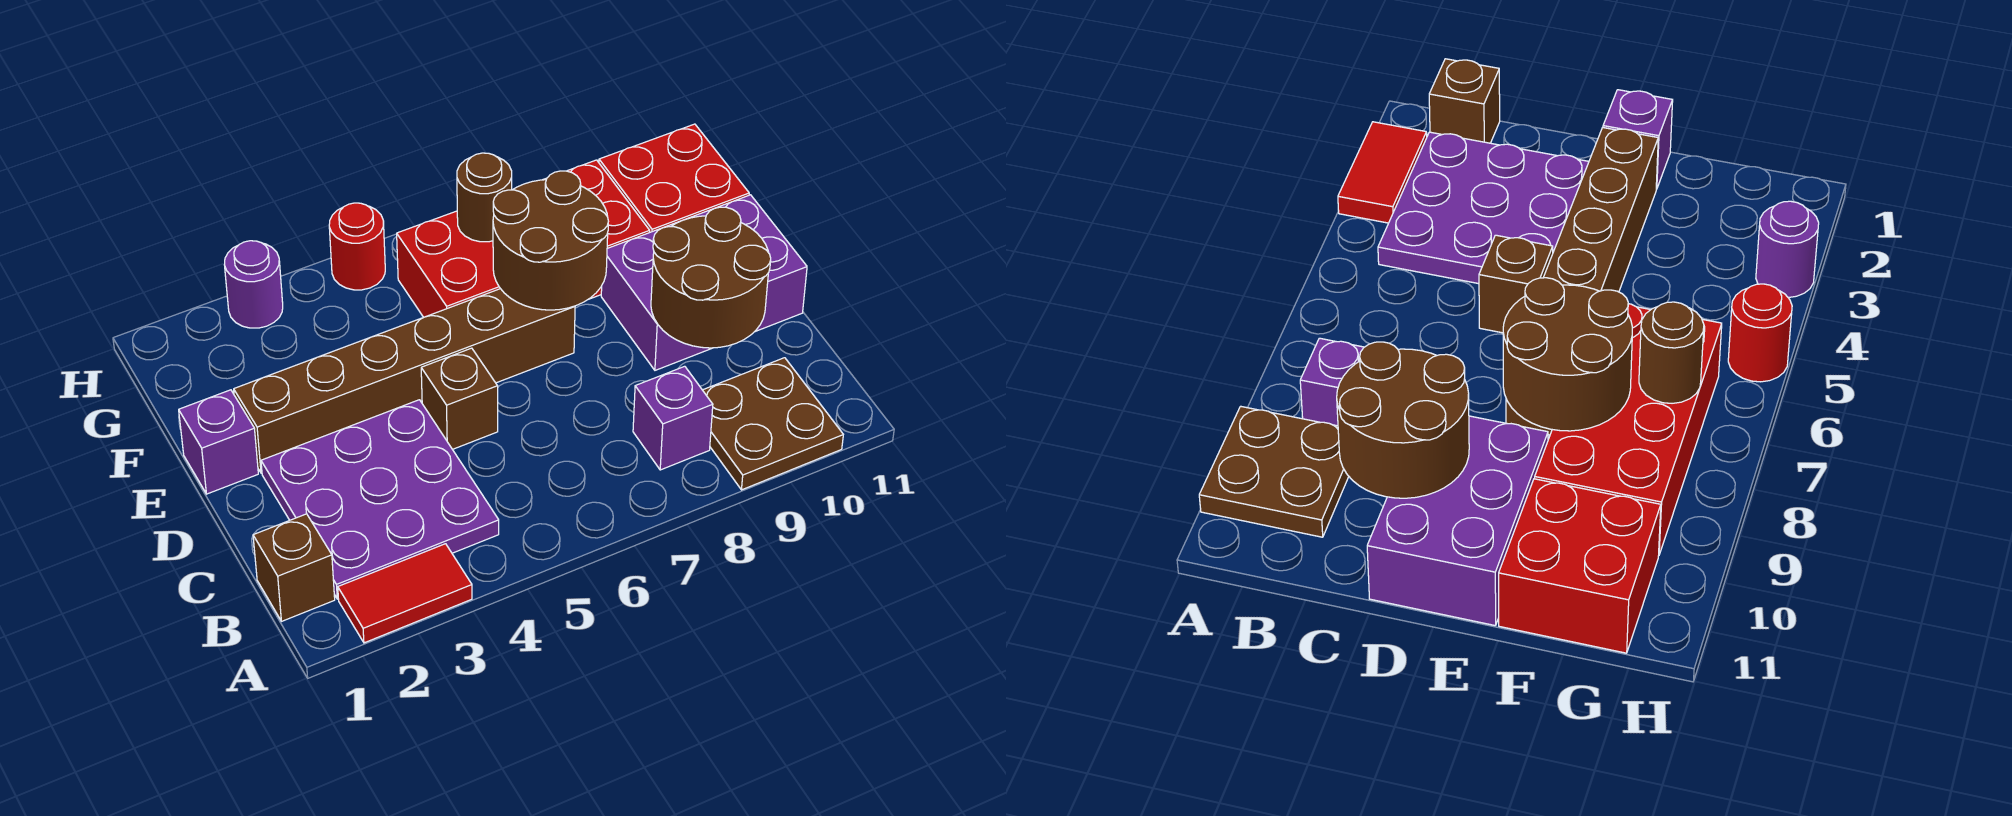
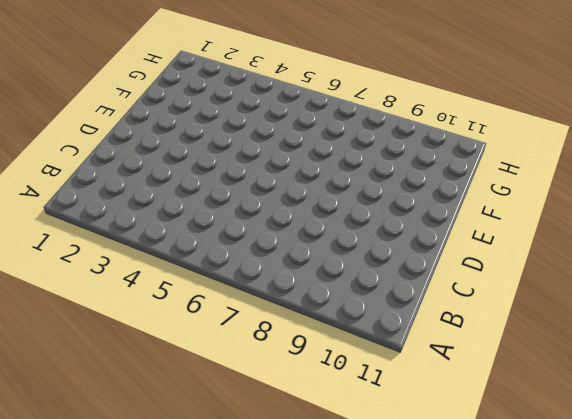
none -> red 1x2 tile [338,544,472,643]
none -> brown 2x2 plate [703,358,843,490]
none -> brown 1x1 brick [253,514,335,621]

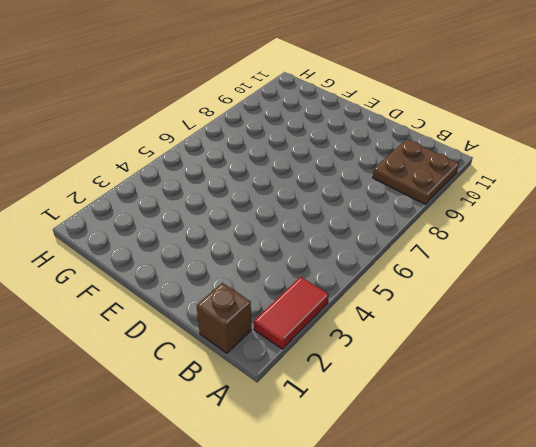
none -> purple 3x3 plate [261,400,499,599]
none -> purple 1x1 brick [633,366,713,470]
none -> brown 1x1 brick [421,348,498,449]

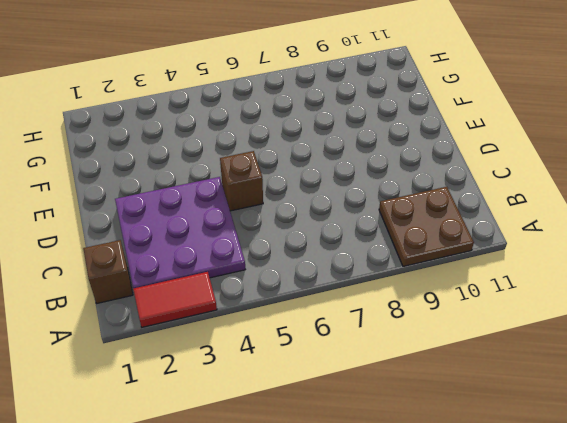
none -> purple 1x1 brick [633,366,713,470]
none -> purple 2x3 brick [601,195,807,370]
none -> purple 1x1 brick [179,390,258,494]

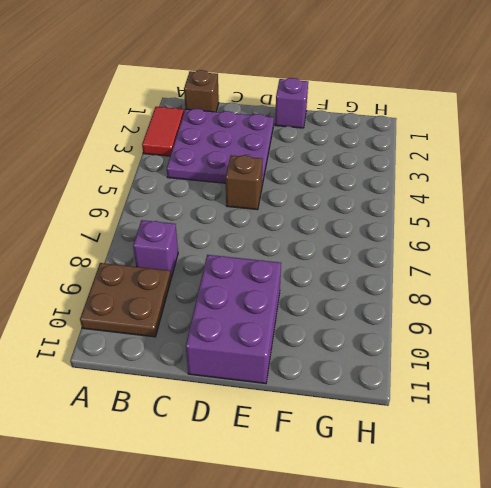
none -> brown 1x6 brick [234,289,575,473]
none -> red 2x4 brick [397,160,650,317]
none -> red 2x2 brick [599,124,749,232]

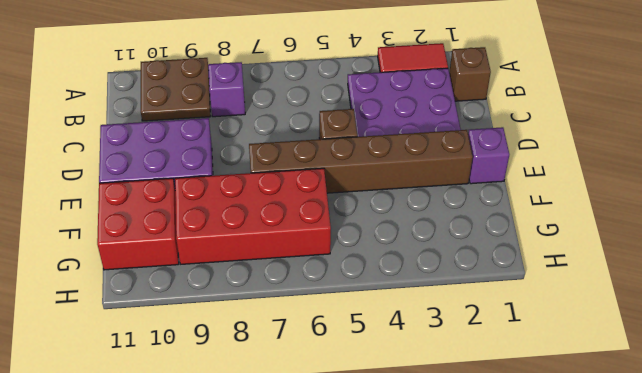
none -> purple 1x1 round brick [224,241,283,328]
none -> red 1x1 round brick [329,203,385,290]
none -> brown 2x2 round brick [651,207,771,348]

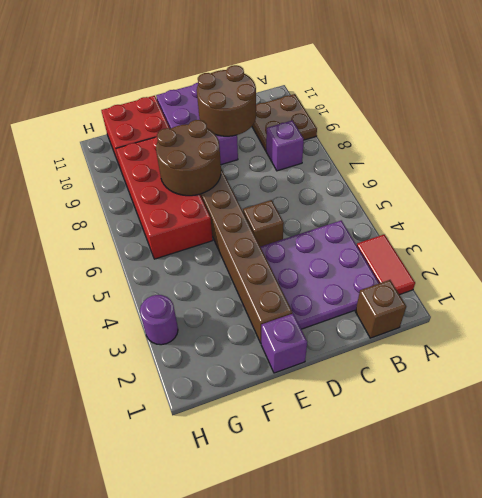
none -> red 1x1 round brick [329,203,385,290]
none -> brown 1x1 round brick [457,153,512,242]

